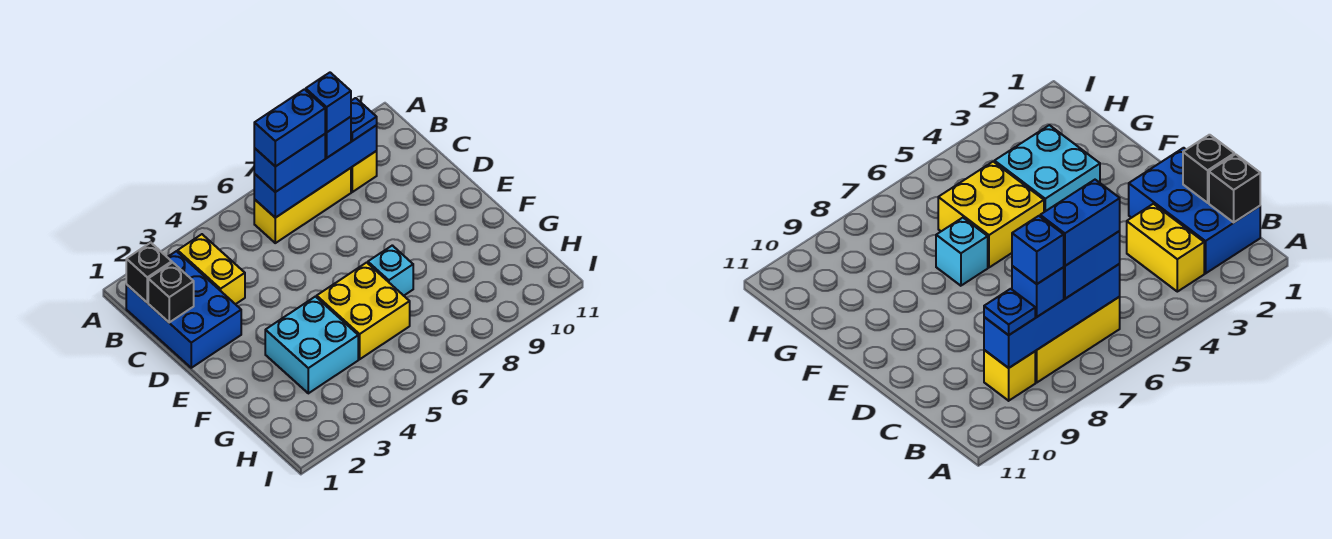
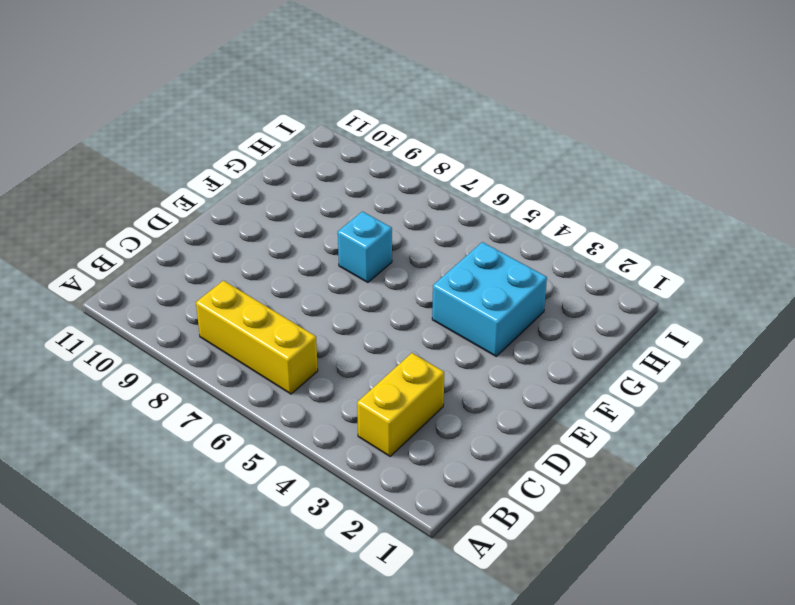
none -> blue 2x3 brick [126,251,241,368]
none -> yellow 1x1 brick [351,151,377,192]
none -> yellow 2x2 brick [317,262,410,359]

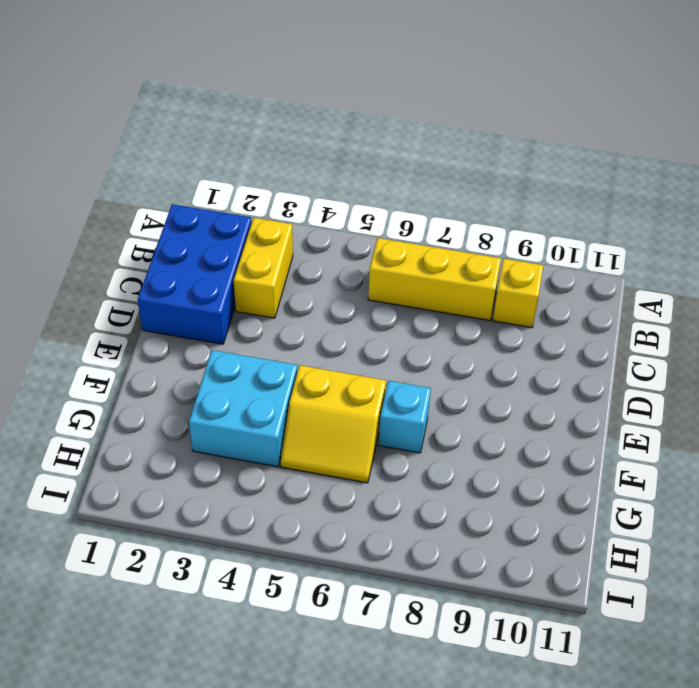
yellow 2x2 slope [281,365,386,483] -> yellow 2x2 brick [317,262,410,359]
none -> black 1x1 brick [126,243,172,303]
none -> blue 1x4 brick [254,125,377,218]
none -> black 1x1 brick [148,262,194,322]

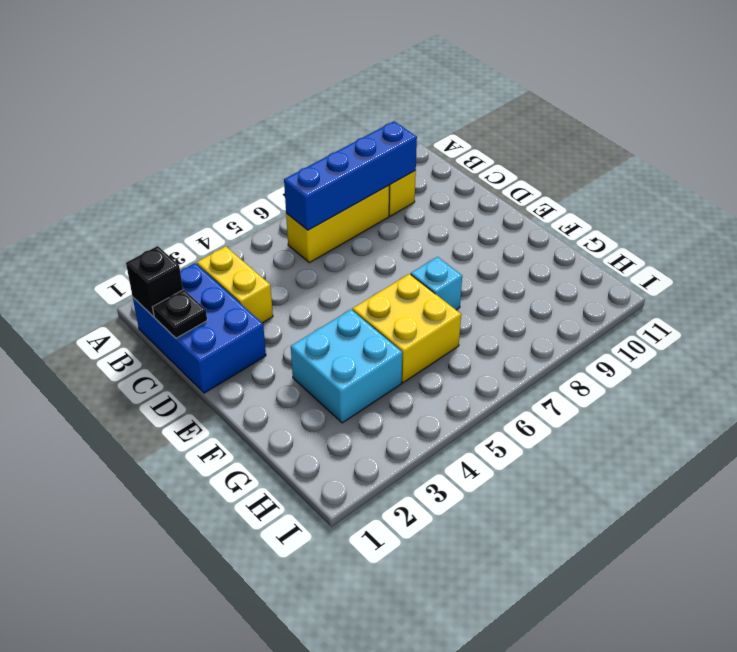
black 1x1 plate [153,290,207,338] -> black 1x1 brick [148,262,194,322]
none -> blue 1x2 brick [254,134,325,192]
none -> blue 1x1 brick [325,117,351,158]
none -> blue 1x1 plate [351,98,377,141]

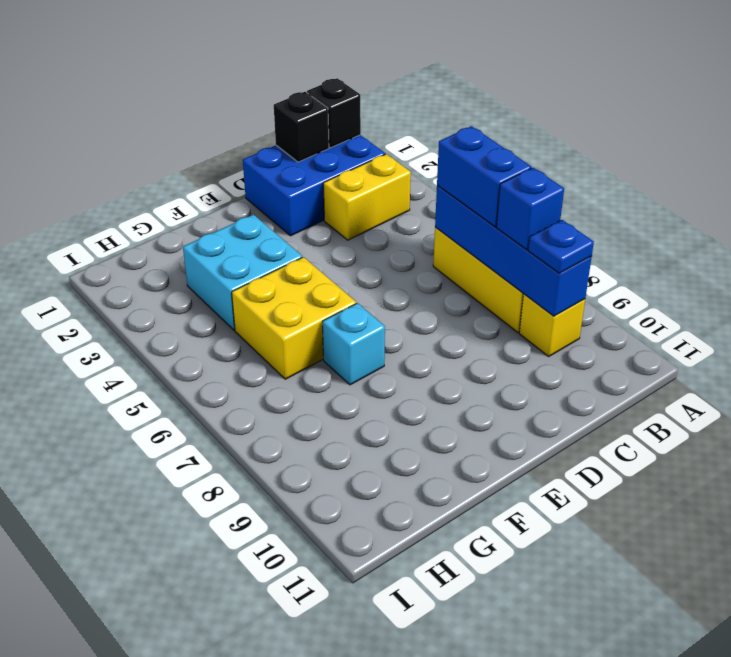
none -> blue 1x2 brick [254,89,325,167]
none -> blue 1x1 brick [306,73,351,132]

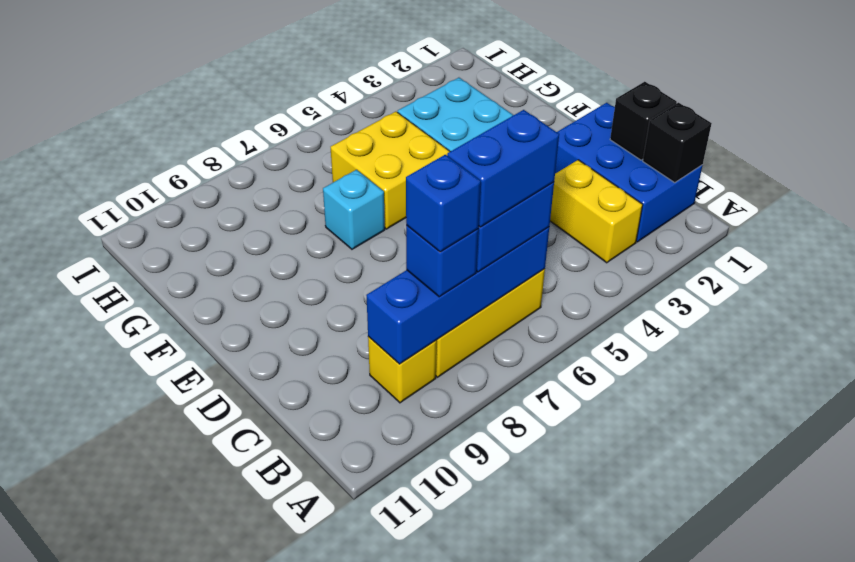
none -> blue 1x1 plate [351,98,377,141]

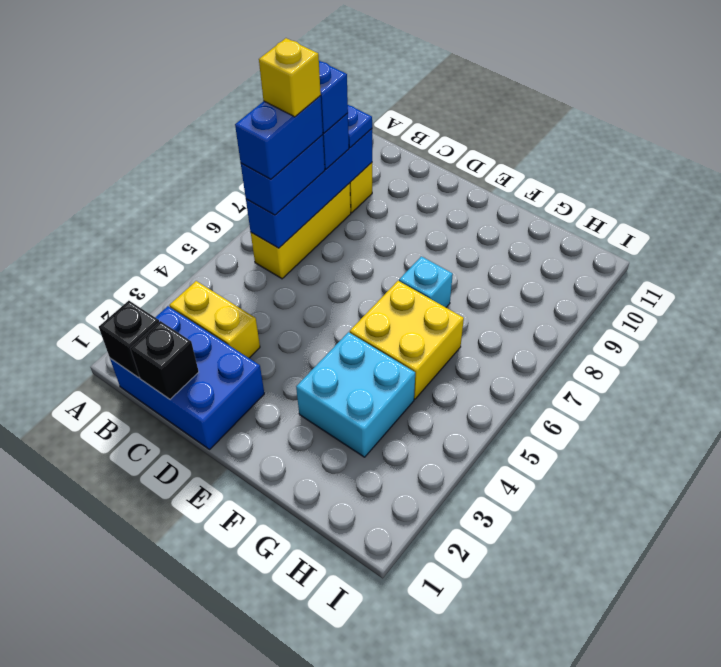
yellow 1x1 brick [259,38,321,117] -> none

